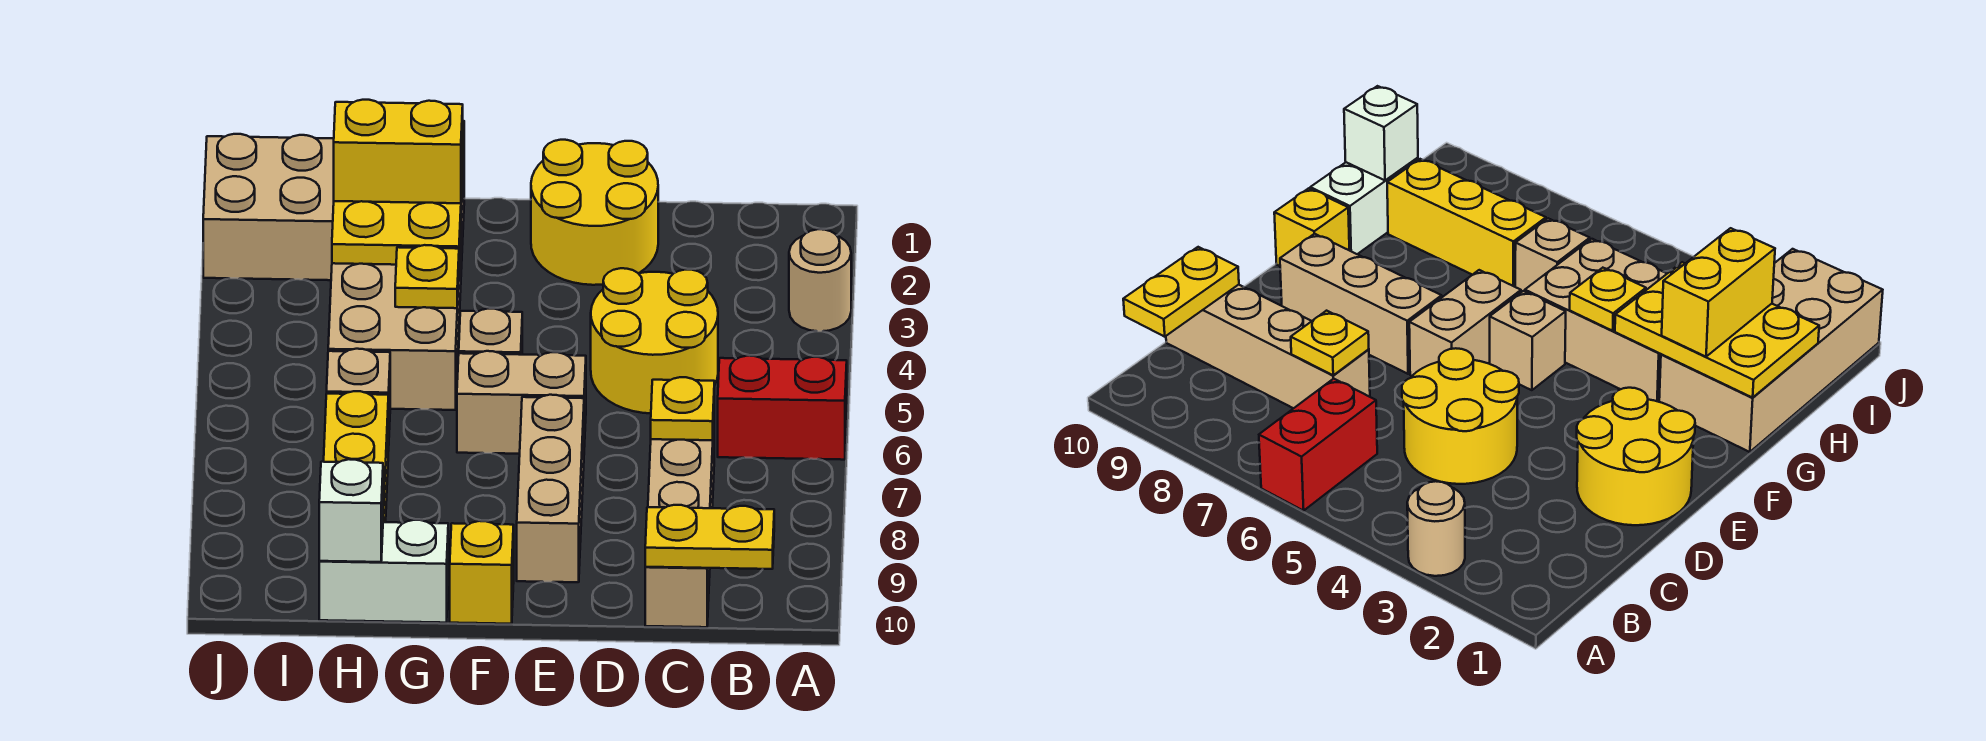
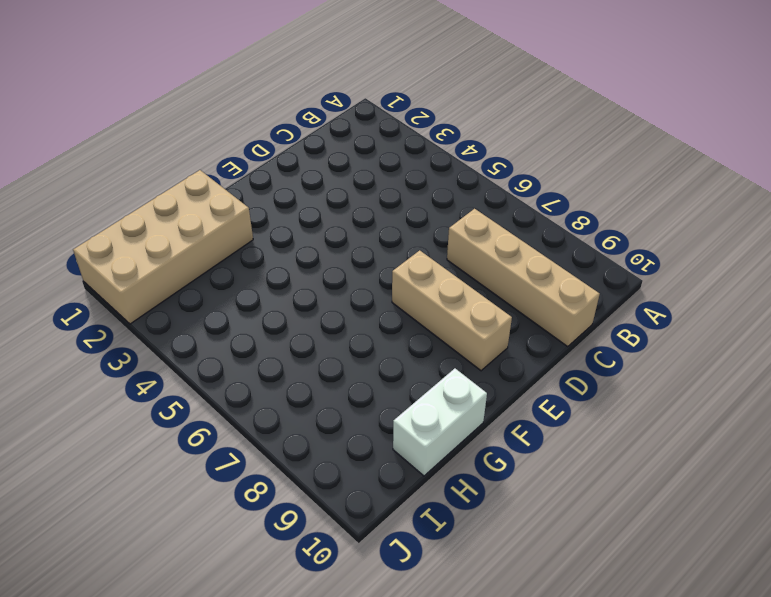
none -> tan 1x1 round brick [789,229,851,331]
none -> red 1x2 brick [718,356,847,460]
none -> yellow 2x2 round brick [591,268,718,413]

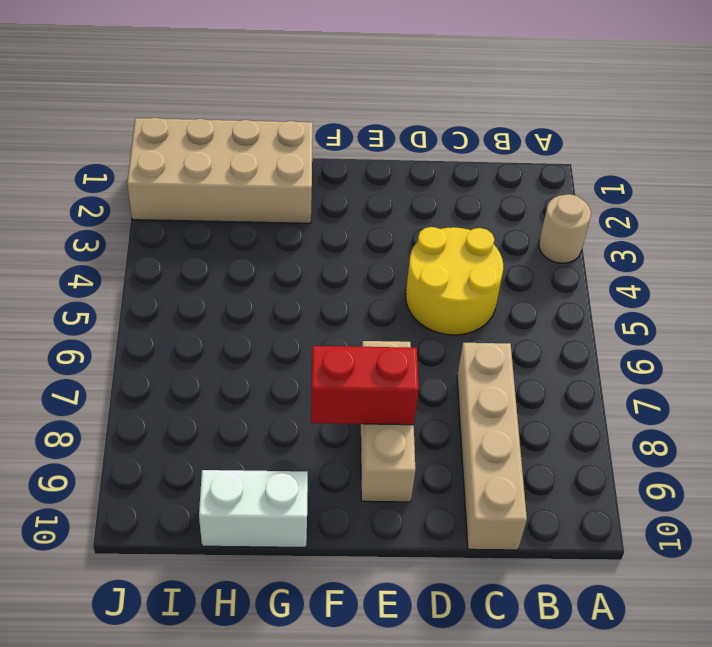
red 1x2 brick [311,346,419,425] -> red 1x2 brick moved to [718,356,847,460]
none -> yellow 2x2 round brick [531,140,658,285]
none -> tan 1x2 brick [457,351,586,454]
none -> tan 1x1 brick [459,309,522,355]

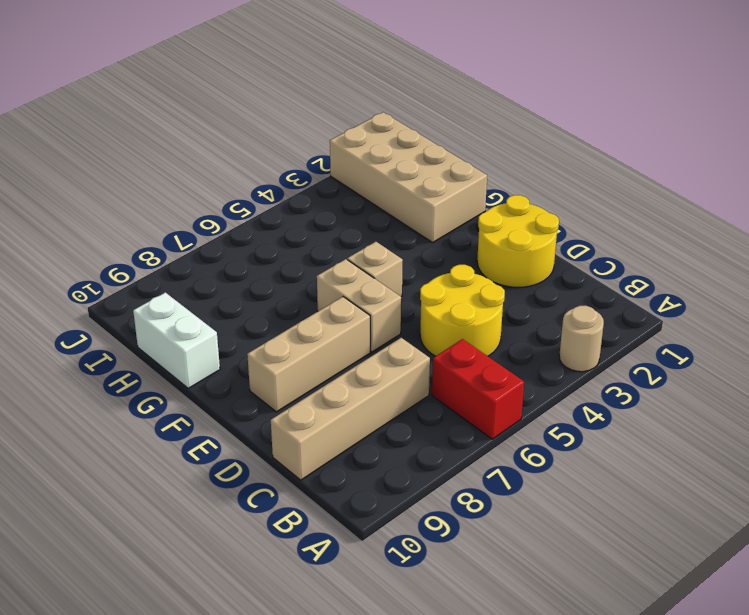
none -> yellow 1x1 brick [450,521,514,624]
none -> tan 2x3 brick [328,234,461,410]
none -> tan 1x1 brick [327,349,390,451]

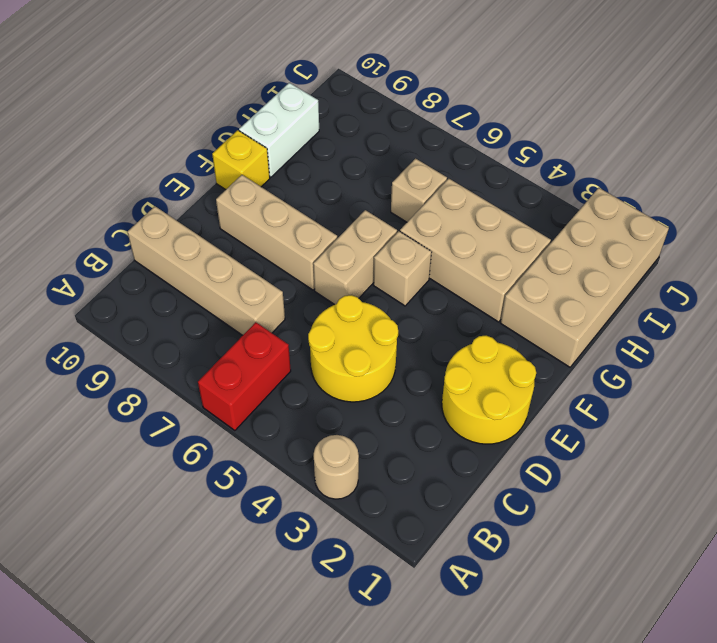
none -> yellow 1x3 brick [324,391,388,522]
none -> yellow 1x2 plate [645,505,774,569]
none -> yellow 1x1 plate [651,377,714,440]

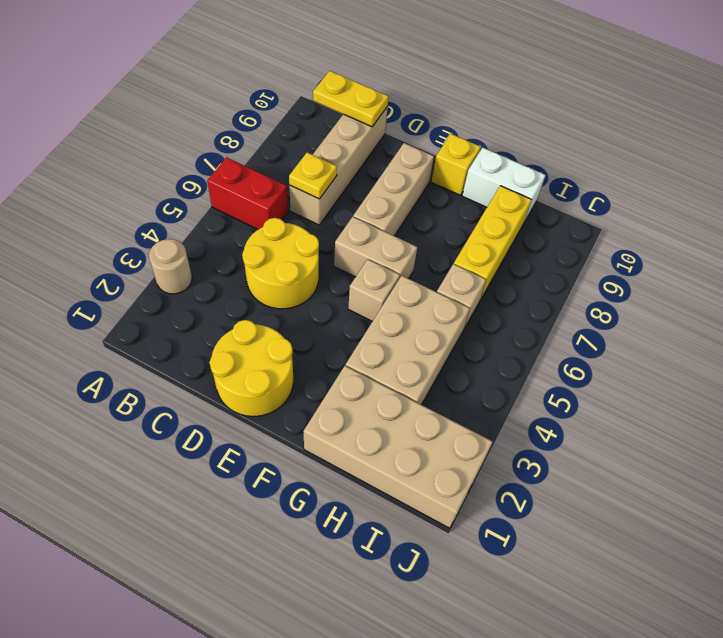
none -> yellow 2x3 plate [332,121,464,265]
none -> yellow 1x1 plate [395,245,459,308]
none -> white 1x1 brick [319,459,383,562]

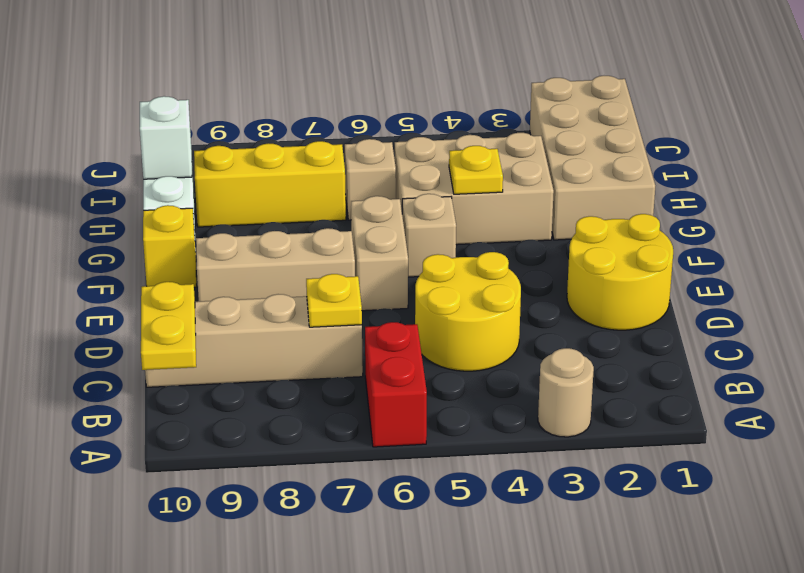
none -> yellow 2x3 plate [332,121,464,265]
none -> yellow 1x2 brick [334,100,463,203]

